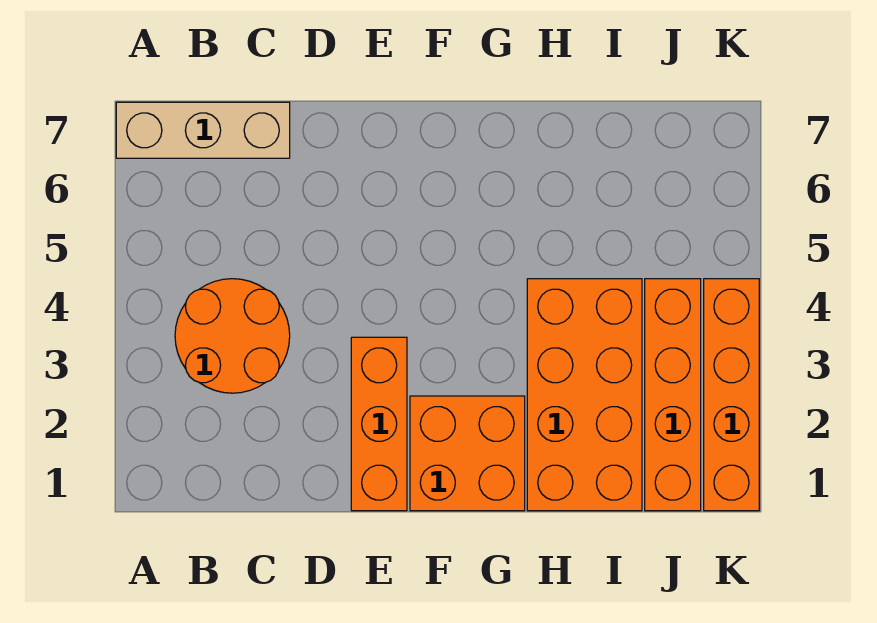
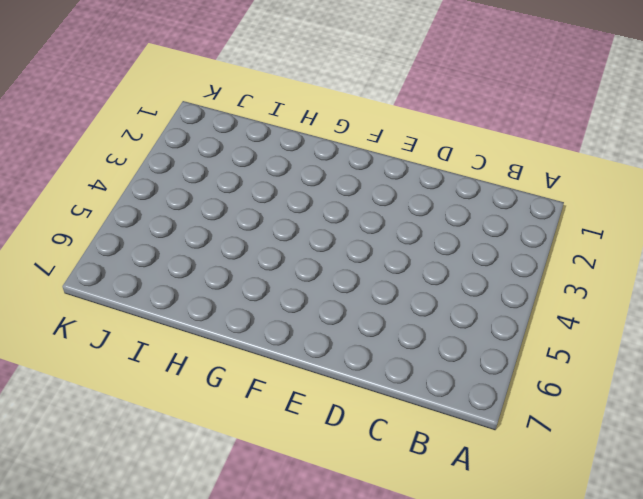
none -> tan 1x3 brick [116,102,290,158]
none -> orange 2x2 round brick [175,279,290,393]

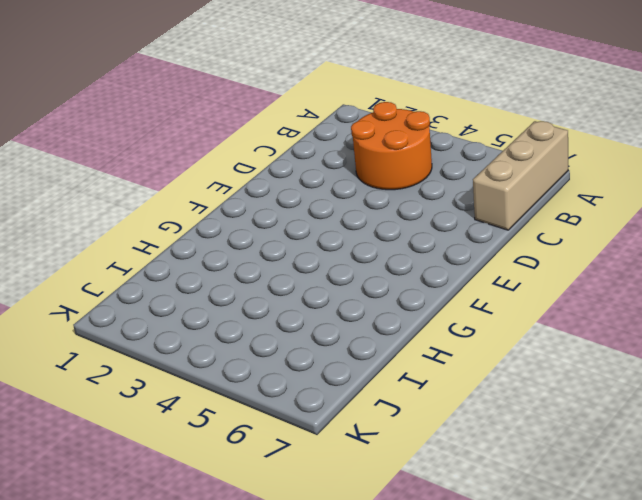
none -> orange 1x3 brick [351,337,407,511]
none -> orange 2x2 brick [410,396,525,511]

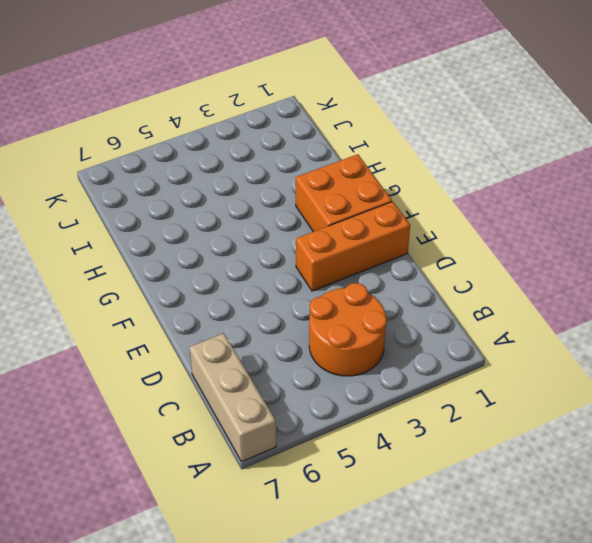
none -> orange 2x4 brick [527,279,642,511]
none -> orange 1x4 brick [645,279,701,511]

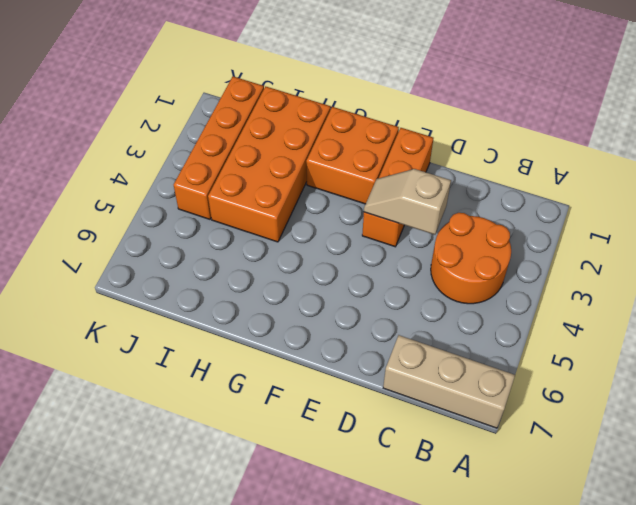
tan 1x2 slope [364,169,451,235] -> none
none -> orange 1x4 brick [704,279,759,511]

